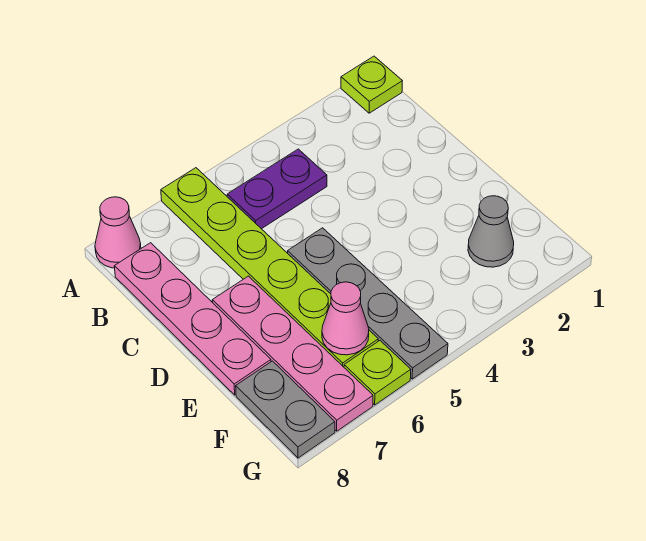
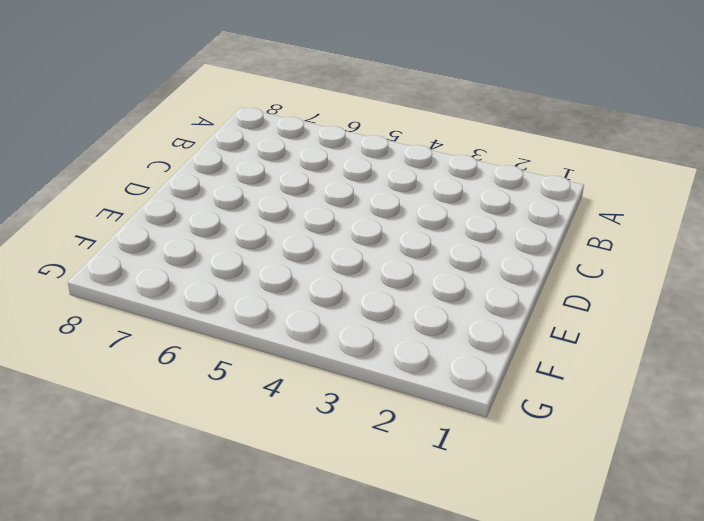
none -> lime 1x1 plate [341,56,402,113]
none -> lime 1x6 plate [161,168,378,367]

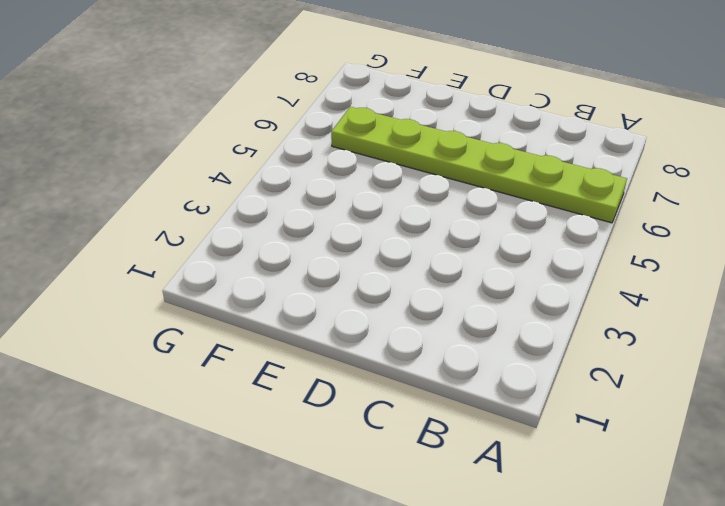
none -> lime 1x1 plate [341,56,402,113]
none -> pink 1x1 cone [95,197,141,268]

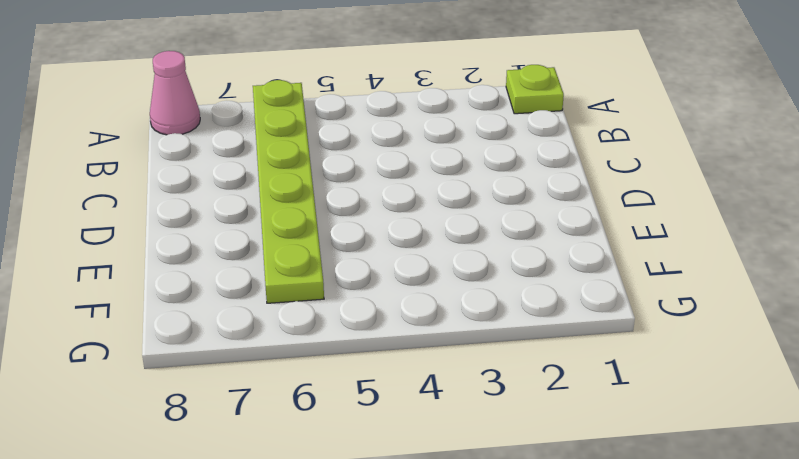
none -> purple 1x2 plate [227,149,327,229]
none -> pink 1x4 plate [114,243,271,395]

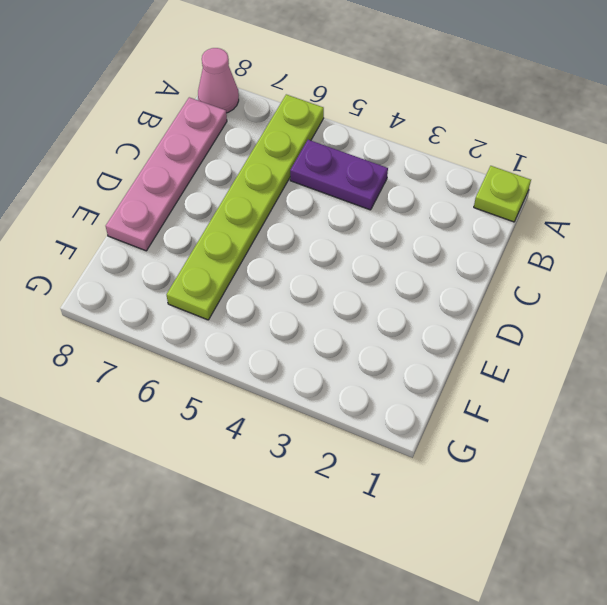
none -> grey 1x4 plate [288,228,448,379]
none -> pink 1x4 plate [212,276,373,431]

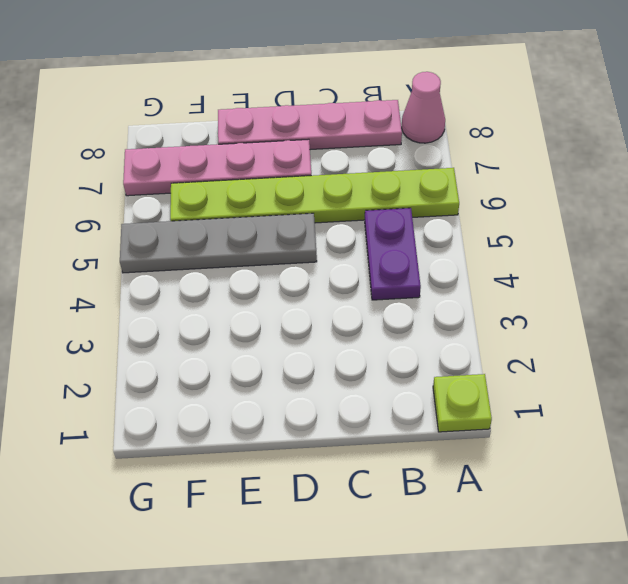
none -> grey 1x1 cone [468,196,514,267]
none -> grey 1x2 plate [236,361,335,458]

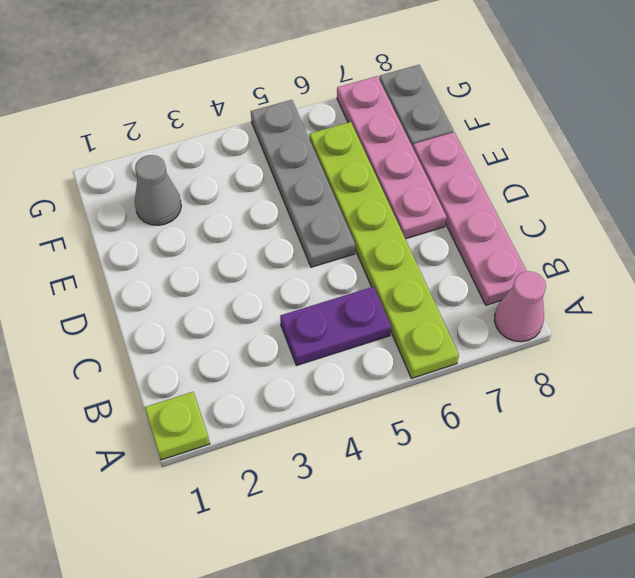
none -> lime 1x1 plate [344,341,411,405]
none -> pink 1x1 cone [322,282,369,355]

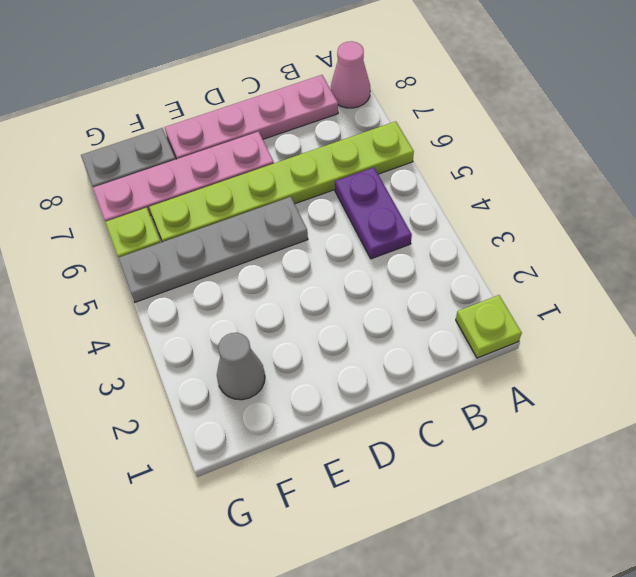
none -> pink 1x1 cone [322,282,369,355]

